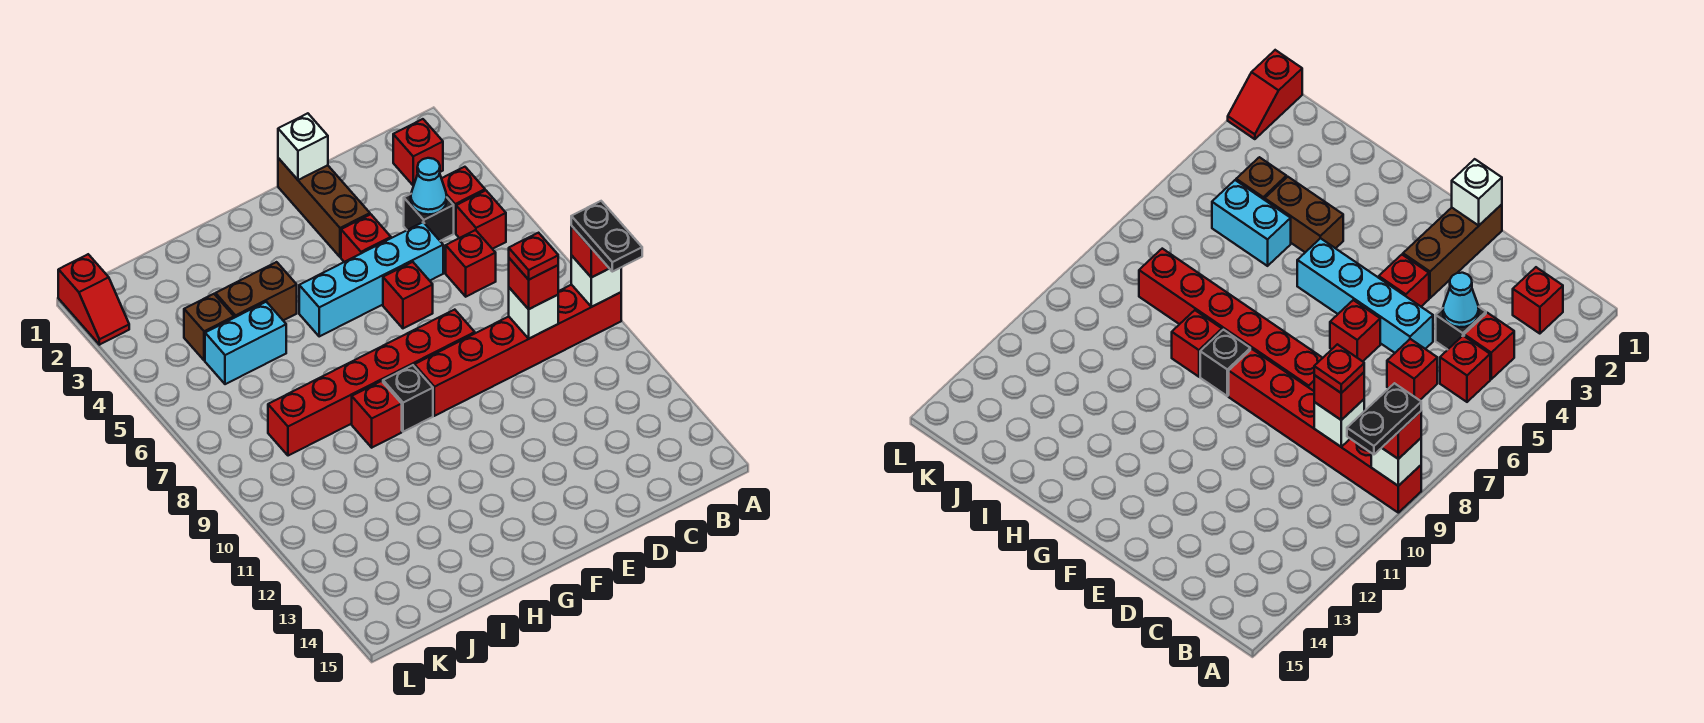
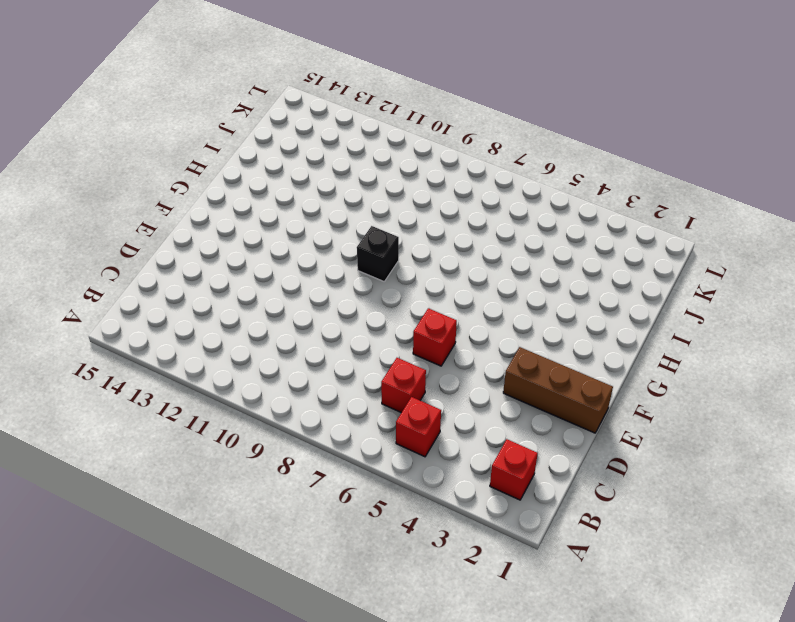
none -> red 1x6 brick [415,285,621,416]
none -> red 1x1 brick [442,167,485,233]
none -> black 1x1 brick [404,194,454,241]

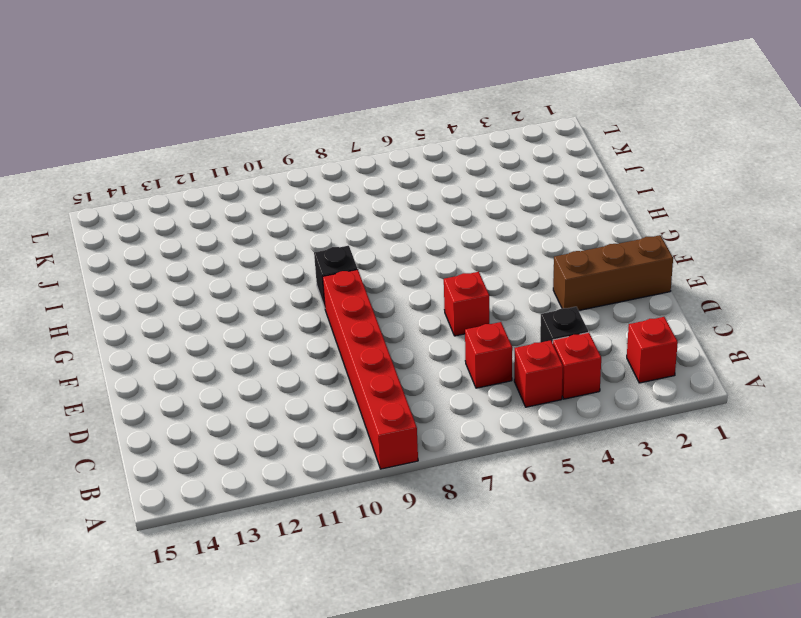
none -> cyan 1x4 brick [299,222,443,336]
none -> red 1x1 brick [341,214,391,262]
none -> red 1x6 brick [268,310,475,456]

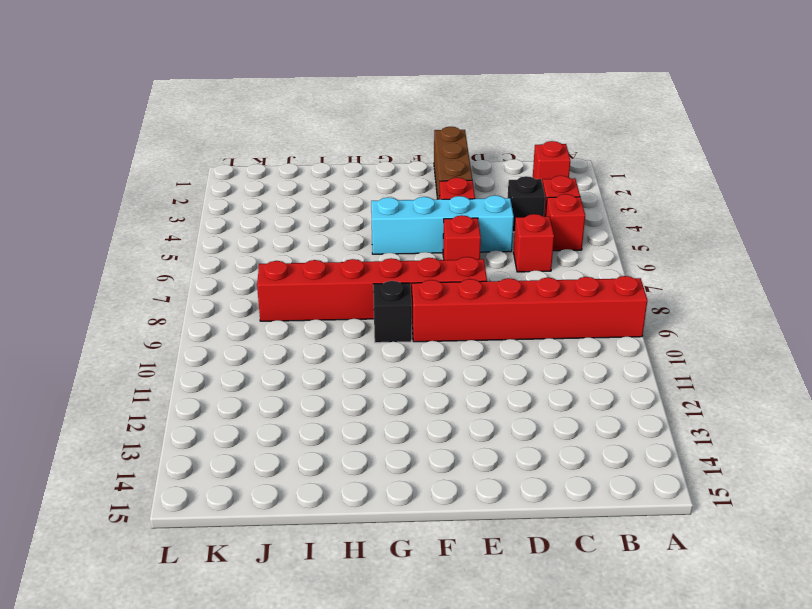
none -> brown 1x2 brick [216,262,297,320]
none -> red 1x1 brick [352,381,402,448]
none -> cyan 1x2 brick [205,302,286,384]

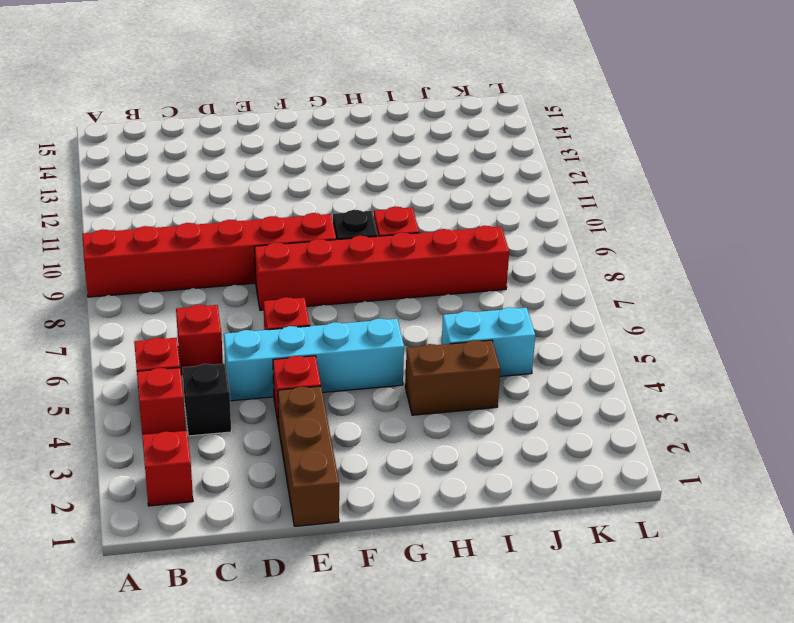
none -> brown 1x1 brick [184,294,234,360]
none -> red 1x2 slope [58,254,129,345]
none -> white 1x1 brick [571,255,621,307]

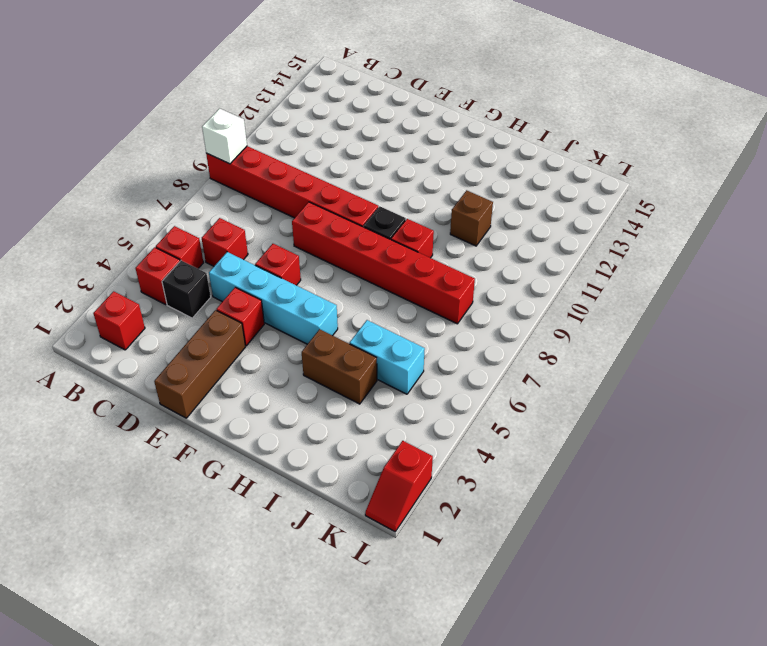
brown 1x1 brick [450,190,493,246] -> brown 1x1 brick moved to [184,294,234,360]
red 1x2 slope [365,441,433,532] -> red 1x2 slope turned to [58,254,129,345]
none -> cyan 1x1 cone [411,158,447,215]
none -> white 1x1 brick [509,288,558,339]
none -> white 1x1 brick [278,113,328,180]

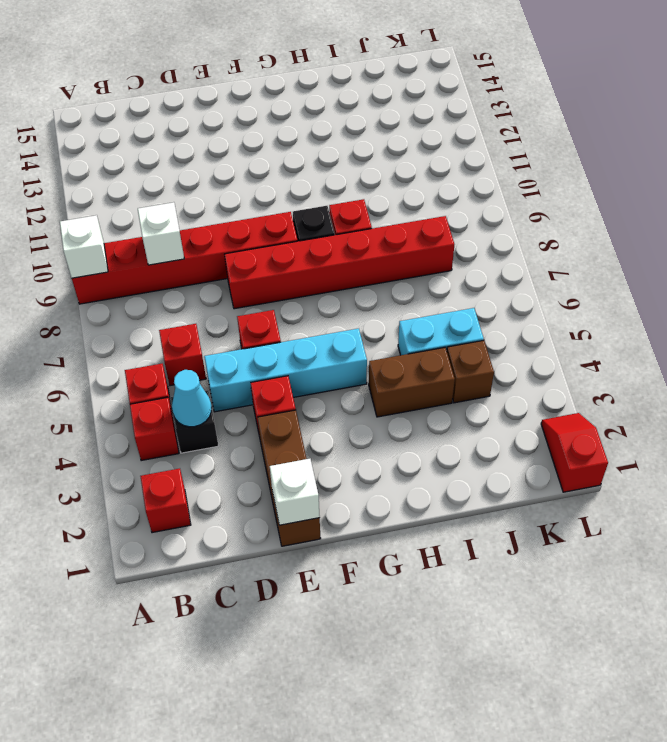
none -> red 1x1 brick [571,226,609,277]
none -> red 1x1 brick [509,258,558,309]
none -> black 1x2 plate [571,201,642,272]

